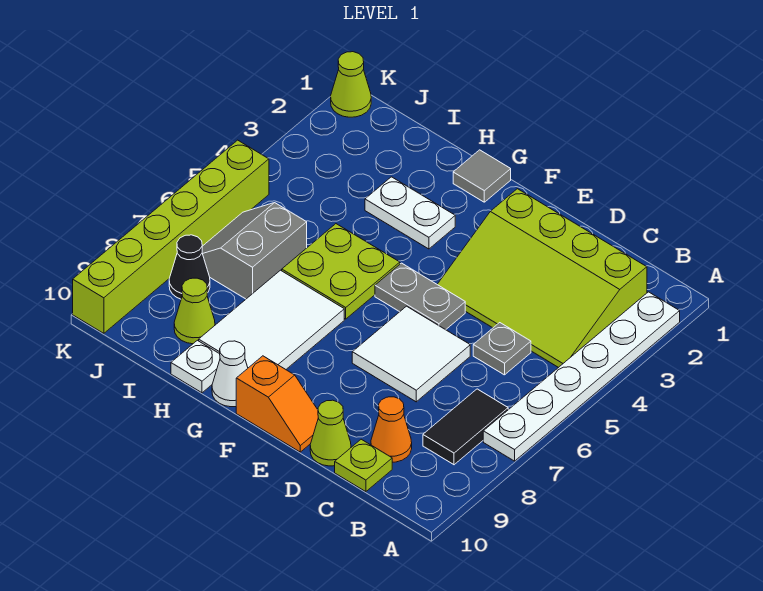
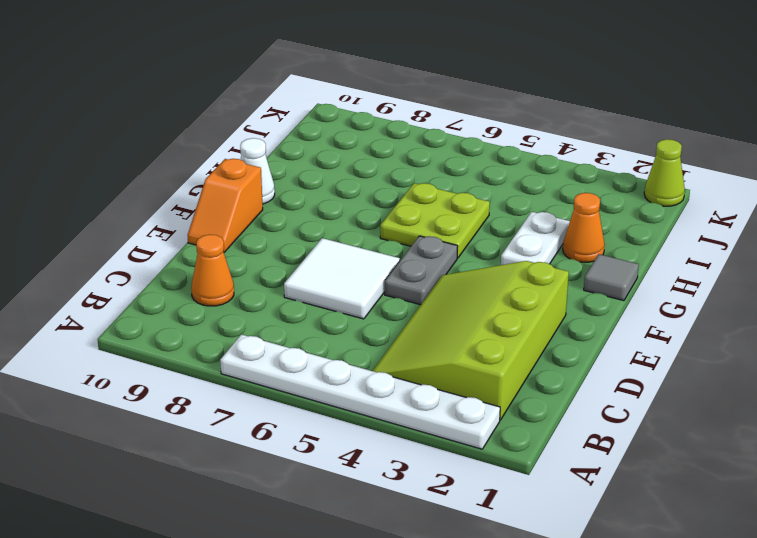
orange 1x1 cone [563,193,605,262] -> none
none -> black 1x2 tile [423,389,508,465]
none -> grey 1x1 plate [473,323,531,375]
none -> lime 1x1 plate [335,439,392,492]

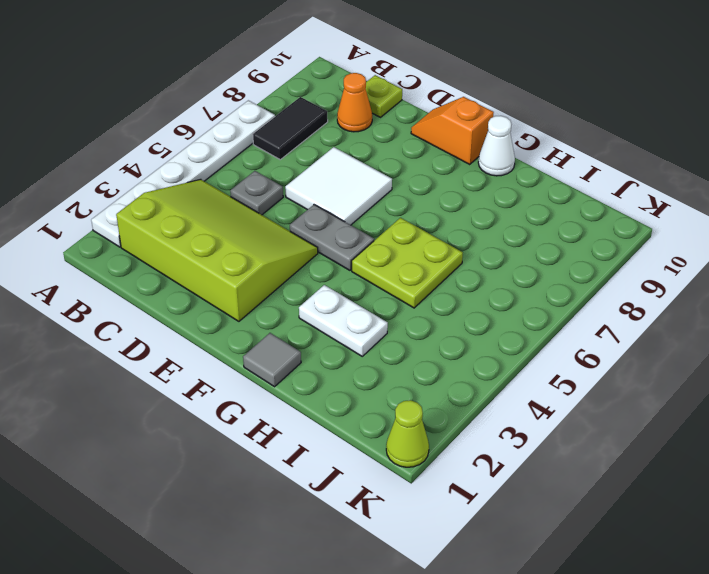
none -> lime 1x1 cone [310,400,351,466]
none -> white 2x3 tile [199,270,344,369]
none -> white 1x1 plate [171,340,220,393]

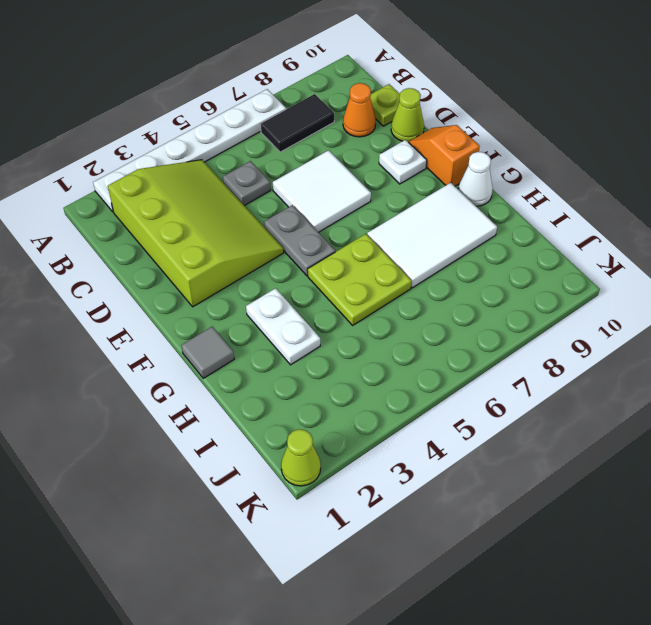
white 1x1 plate [379,140,427,184] -> white 1x1 plate moved to [171,340,220,393]
none -> grey 2x2 slope [202,203,307,299]
none -> lime 1x1 cone [174,278,215,344]
none -> black 1x1 cone [169,235,210,299]

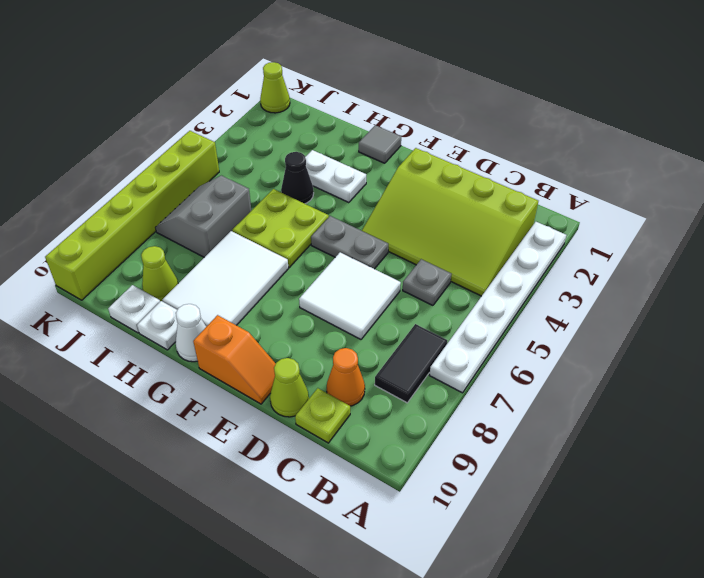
black 1x1 cone [281,152,314,204] -> black 1x1 cone moved to [169,235,210,299]
white 1x1 plate [108,285,160,333] -> none

